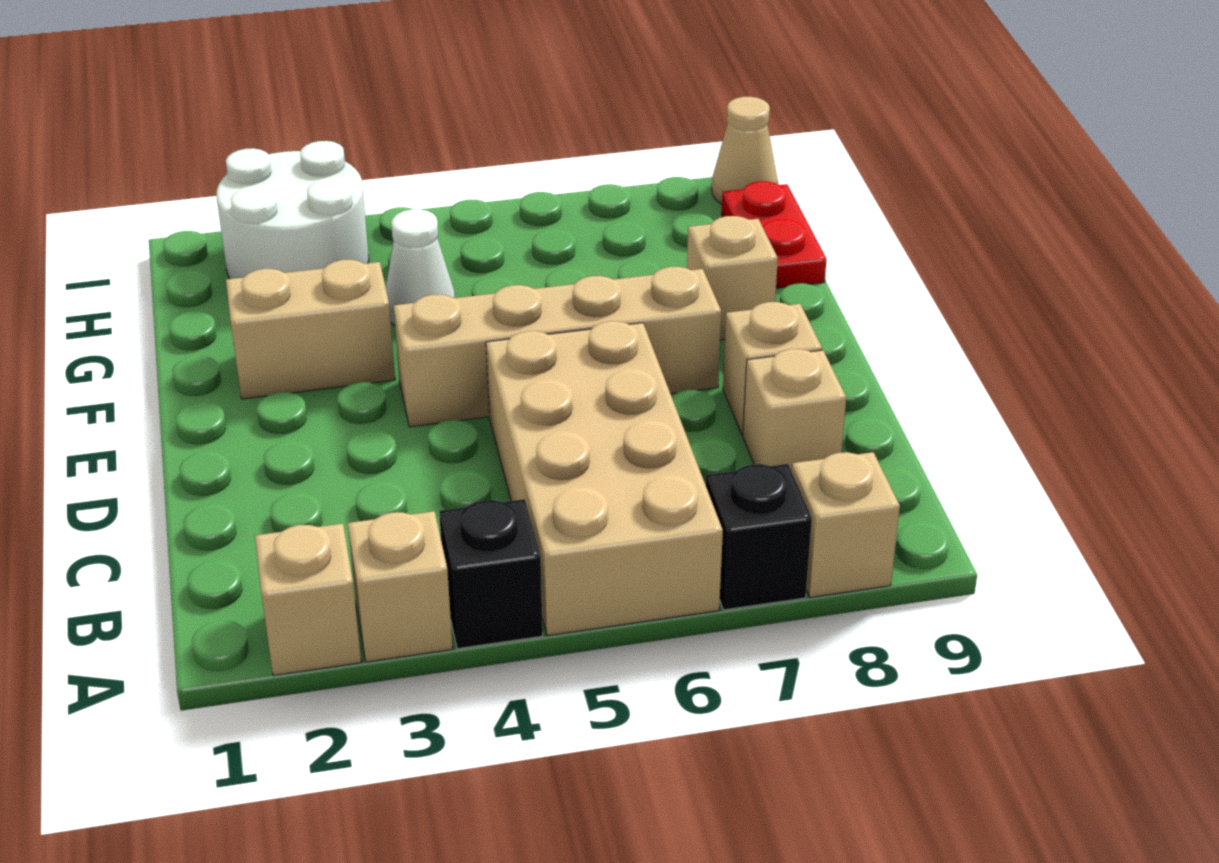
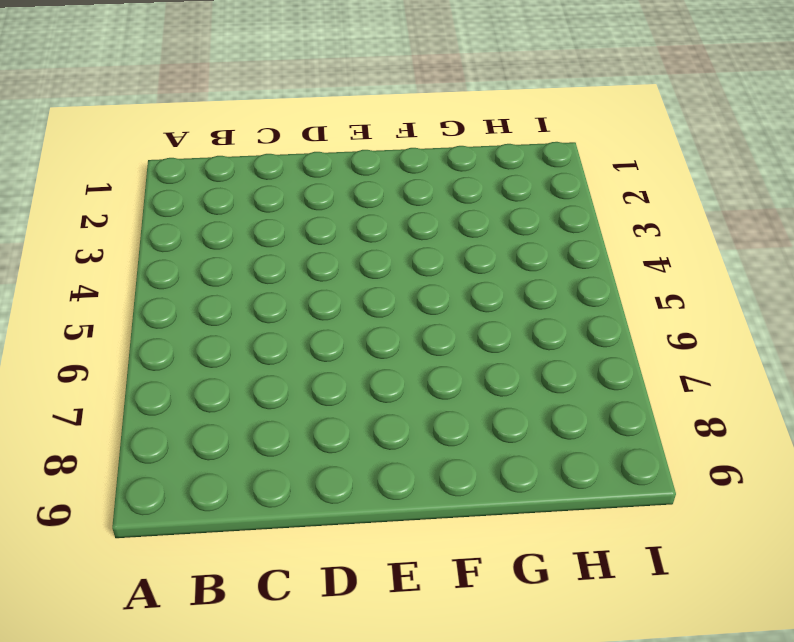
none -> tan 1x1 brick [255,524,361,675]
none -> tan 1x1 brick [348,511,453,662]
none -> black 1x1 brick [439,499,543,649]

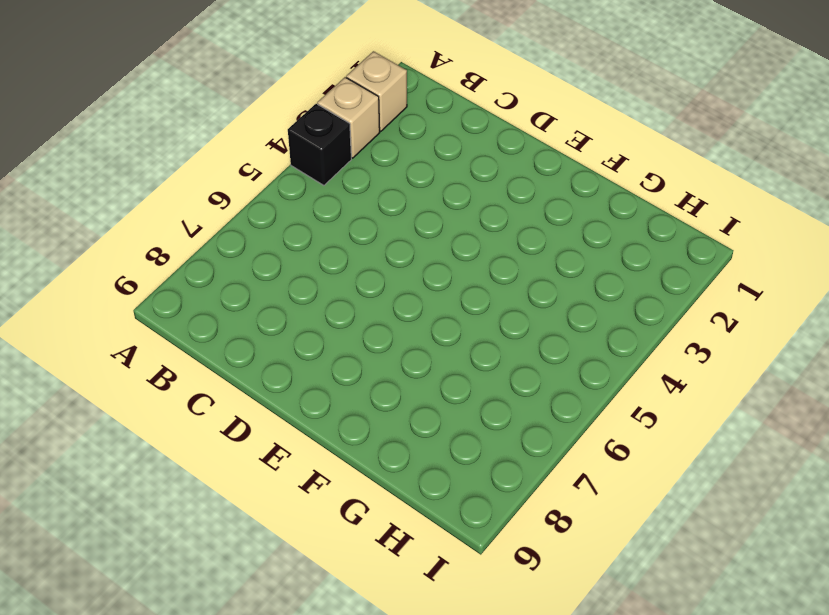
none -> tan 2x4 brick [486,321,723,636]
none -> black 1x1 brick [706,464,812,610]
none -> tan 1x1 brick [792,452,900,597]

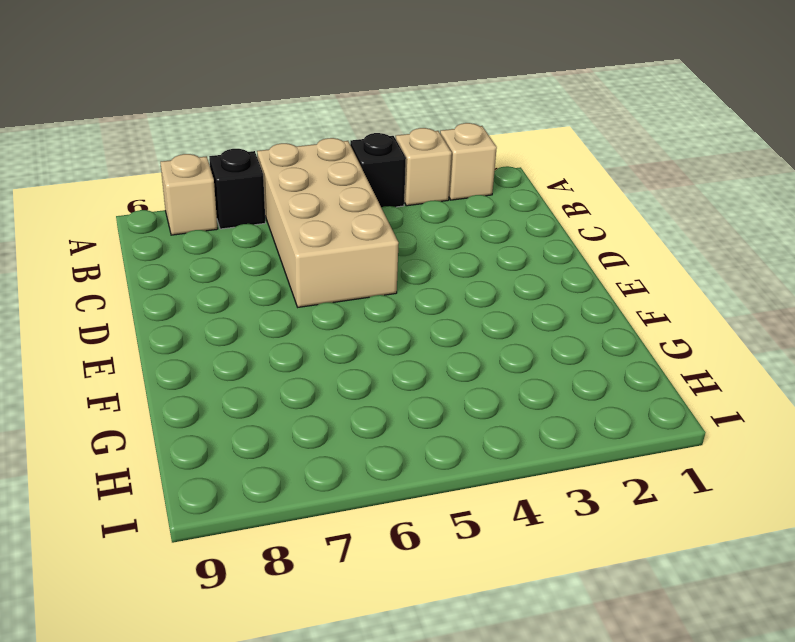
none -> tan 1x1 brick [743,349,846,471]
none -> tan 1x1 brick [723,302,822,435]
none -> tan 1x4 brick [394,267,721,427]

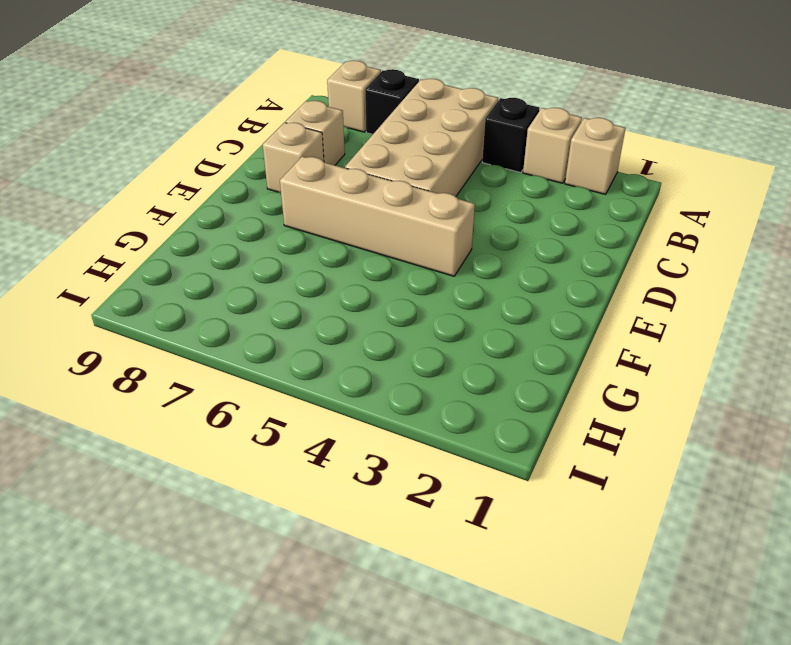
none -> tan 1x2 brick [226,260,395,399]
none -> tan 1x1 brick [687,216,778,340]
none -> white 1x1 cone [386,209,455,326]

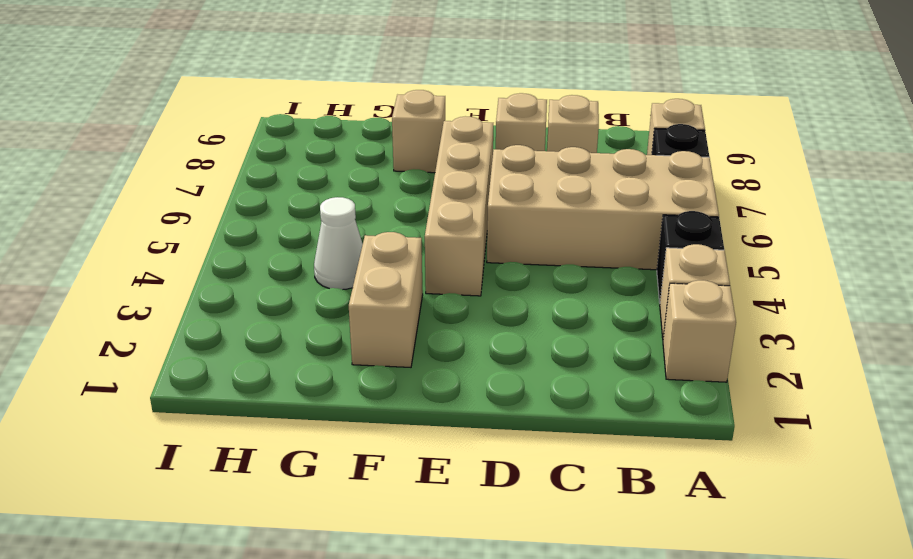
none -> red 1x2 plate [722,181,826,288]
none -> white 2x2 round brick [216,141,369,279]
none -> tan 1x1 cone [712,97,778,204]

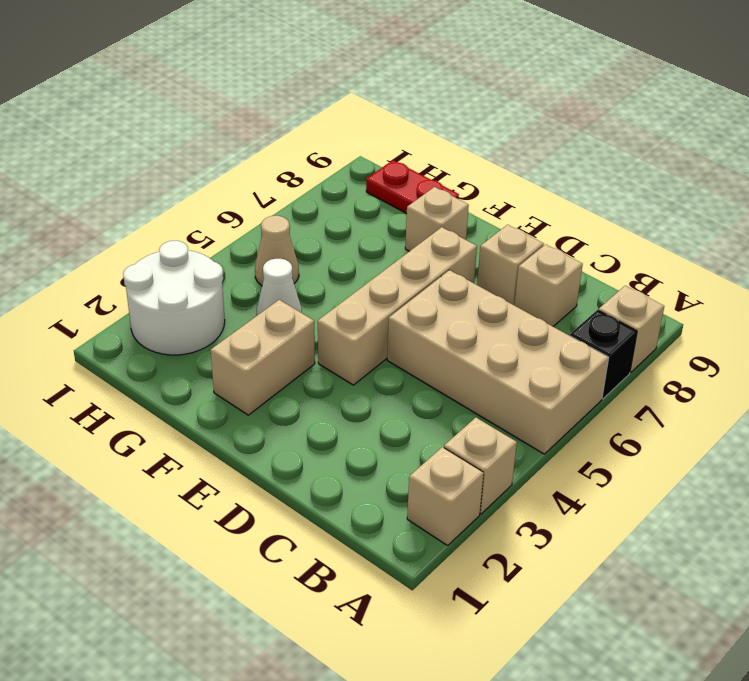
tan 1x1 cone [255,216,299,285] -> tan 1x1 cone moved to [712,97,778,204]
none -> black 1x1 brick [439,499,543,649]

